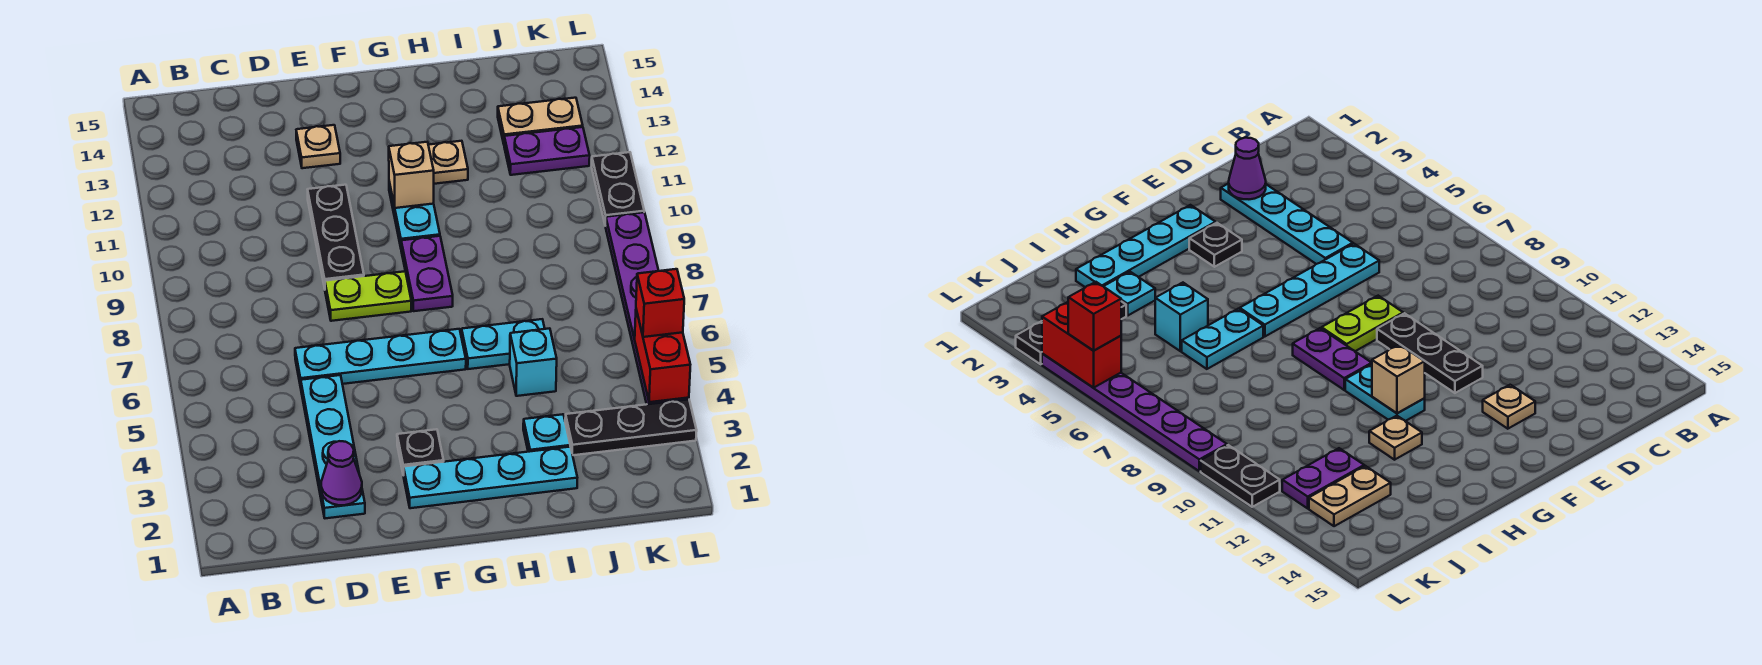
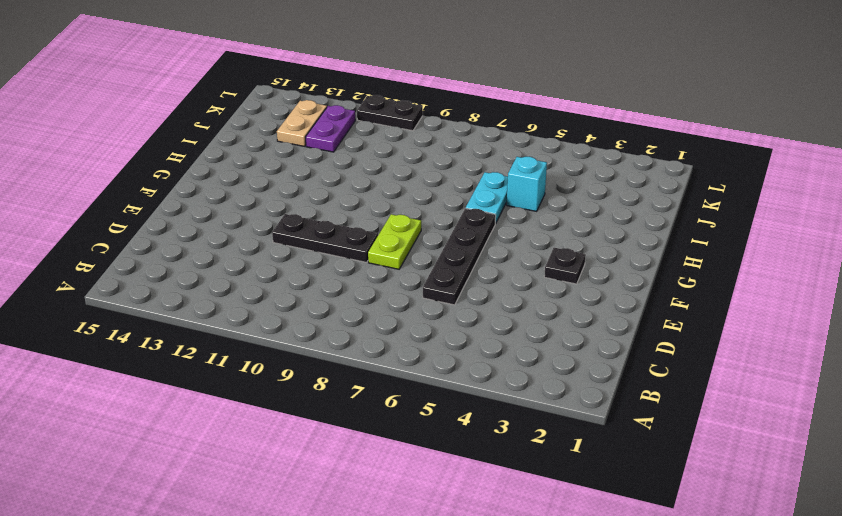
black 1x4 plate [423,208,496,305] -> cyan 1x4 plate [295,329,466,387]
none -> cyan 1x4 plate [301,375,365,518]
none -> tan 1x1 plate [296,125,340,168]
none -> cyan 1x4 plate [404,447,577,508]

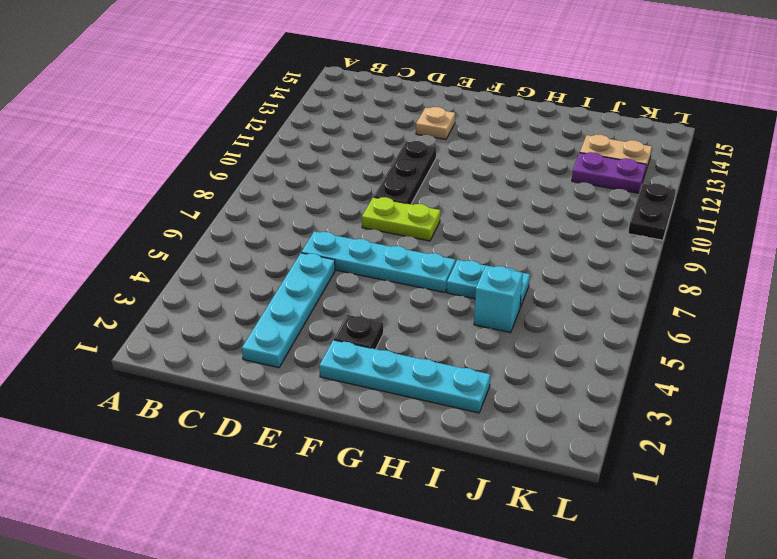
none -> purple 1x2 plate [401,236,453,311]
none -> cyan 1x2 plate [389,182,440,247]
none -> tan 1x1 plate [428,141,468,184]

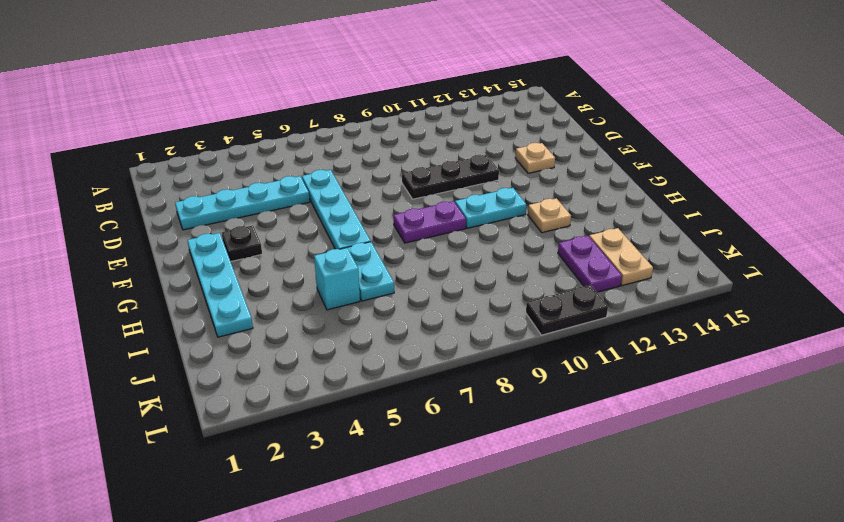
none -> lime 1x2 plate [325,271,411,321]
none -> cyan 1x1 plate [523,414,570,452]
none -> black 1x3 plate [565,399,697,455]

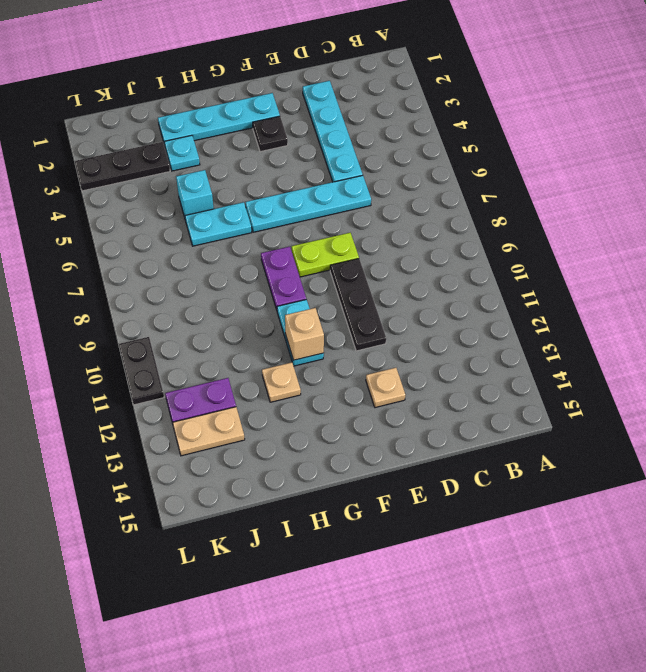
none -> purple 1x6 plate [606,212,689,404]
none -> purple 1x1 cone [321,441,362,505]
none -> red 1x2 brick [635,310,690,402]

